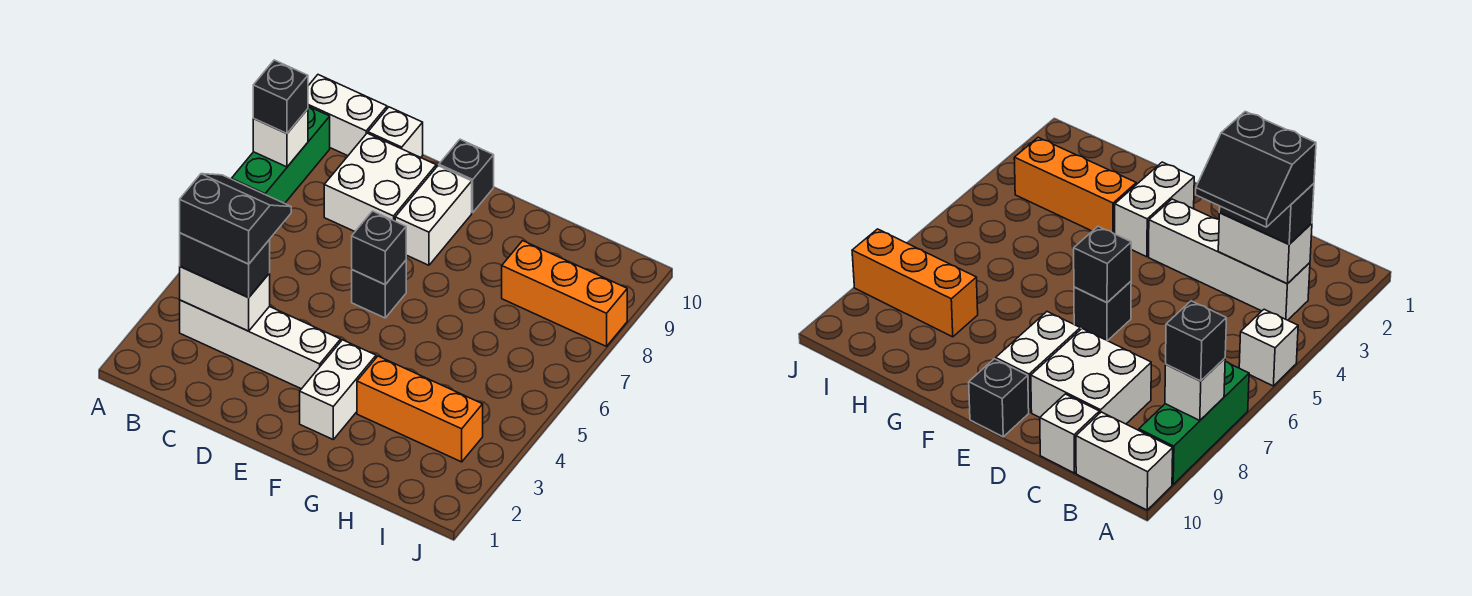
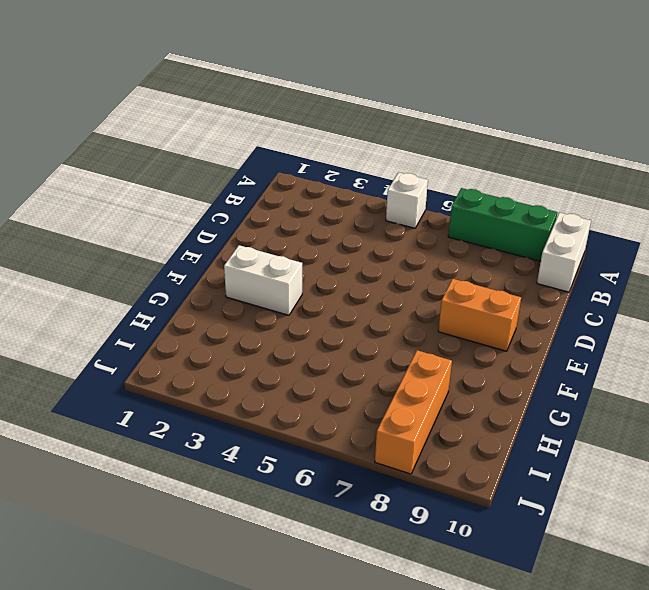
orange 1x2 brick [438,279,521,351] -> white 1x2 brick [395,166,472,265]
none -> white 1x4 brick [180,300,341,389]
none -> white 2x2 brick [324,133,436,231]
none -> white 1x1 brick [368,107,423,158]

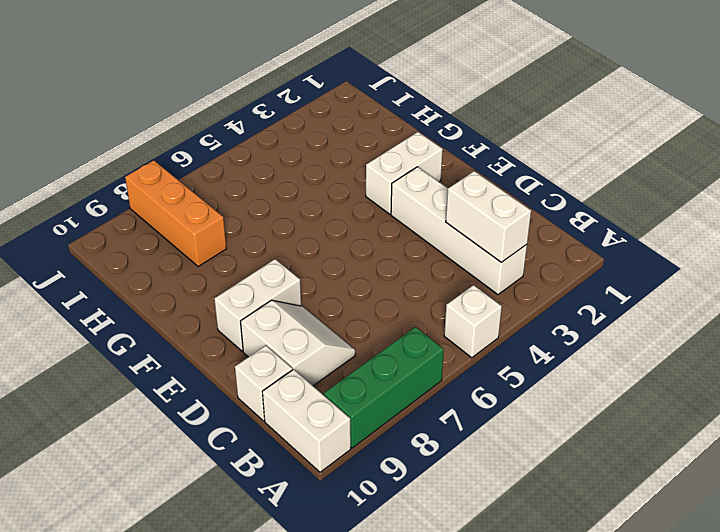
white 2x2 slope [240,300,355,386] -> white 2x2 brick [324,133,436,231]
none -> black 1x1 brick [352,261,406,318]
none -> black 1x1 brick [439,139,494,213]
none -> orange 1x3 brick [357,356,483,462]

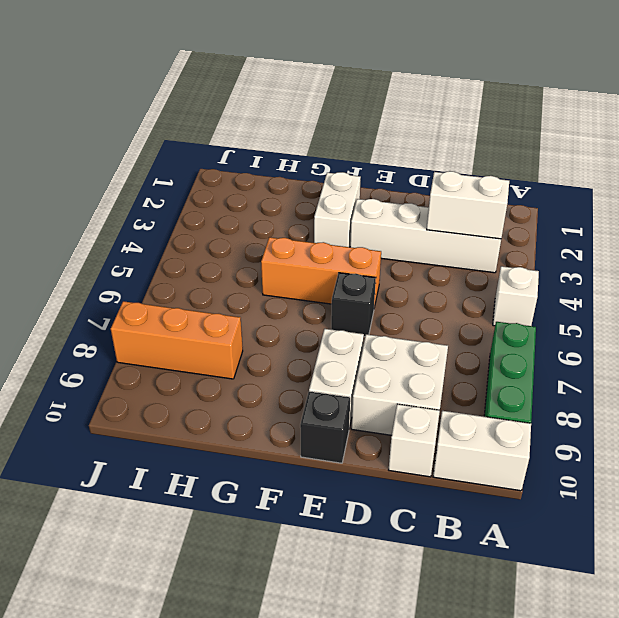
orange 1x3 brick [261,237,381,307] -> orange 1x3 brick moved to [357,356,483,462]
none -> white 1x1 brick [253,109,308,167]
none -> black 1x1 brick [352,211,406,284]
none -> black 1x1 brick [253,60,308,133]

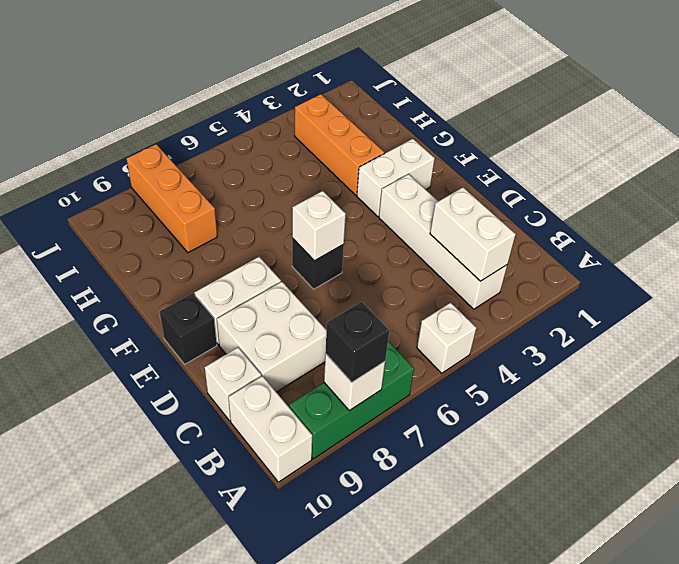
white 1x1 brick [292,191,346,261] -> black 1x1 brick [352,211,406,284]
none -> black 1x2 brick [180,233,270,298]
none -> black 2x2 slope [180,174,291,264]

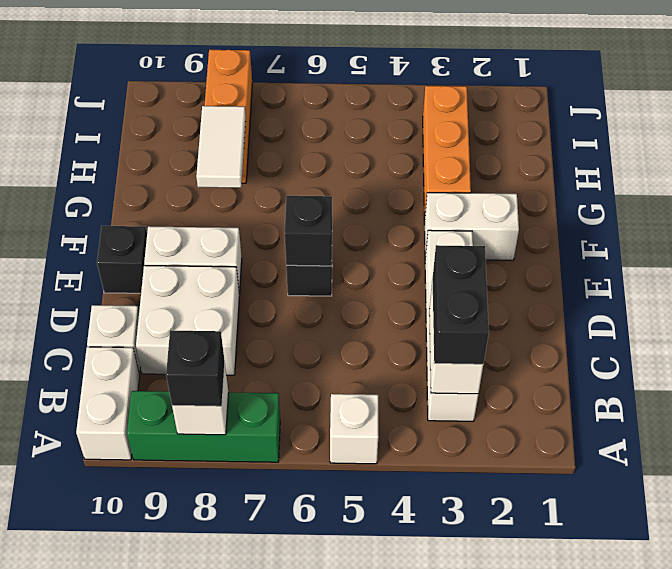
white 1x2 tile [196,106,246,188] -> none
none -> black 2x2 slope [180,174,291,264]

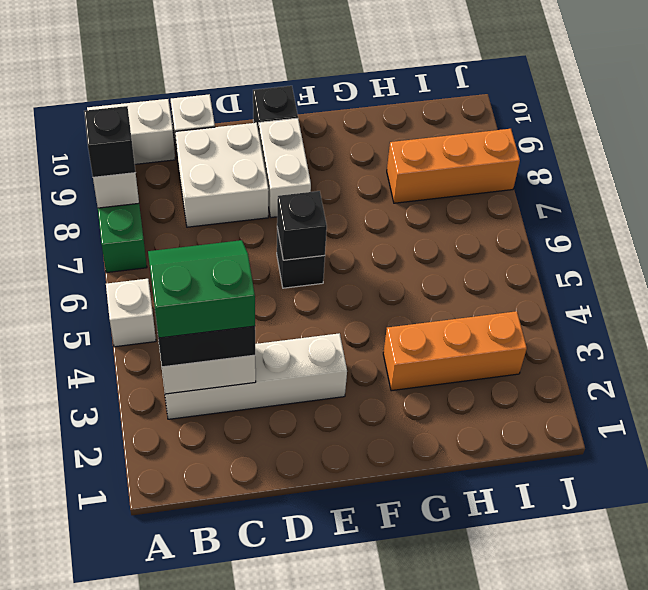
green 2x2 slope [148,240,255,338] -> black 2x2 slope [180,174,291,264]
none -> white 1x2 brick [300,340,376,439]

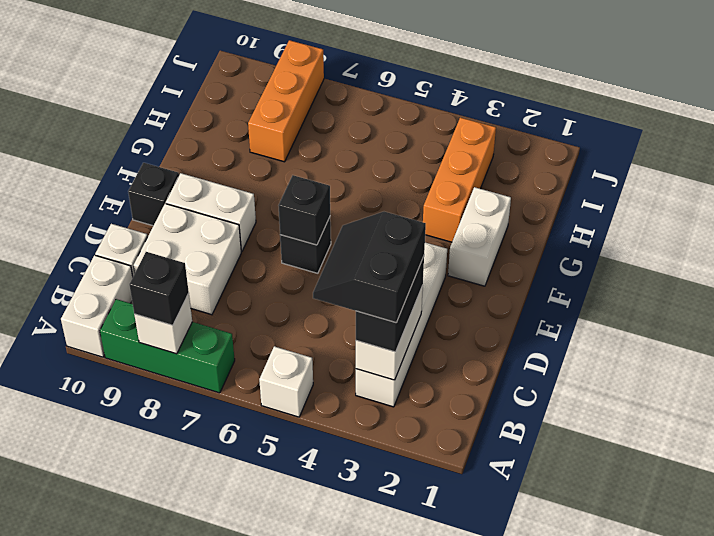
white 1x2 brick [448,187,511,286] -> white 1x2 brick turned to [300,340,376,439]

